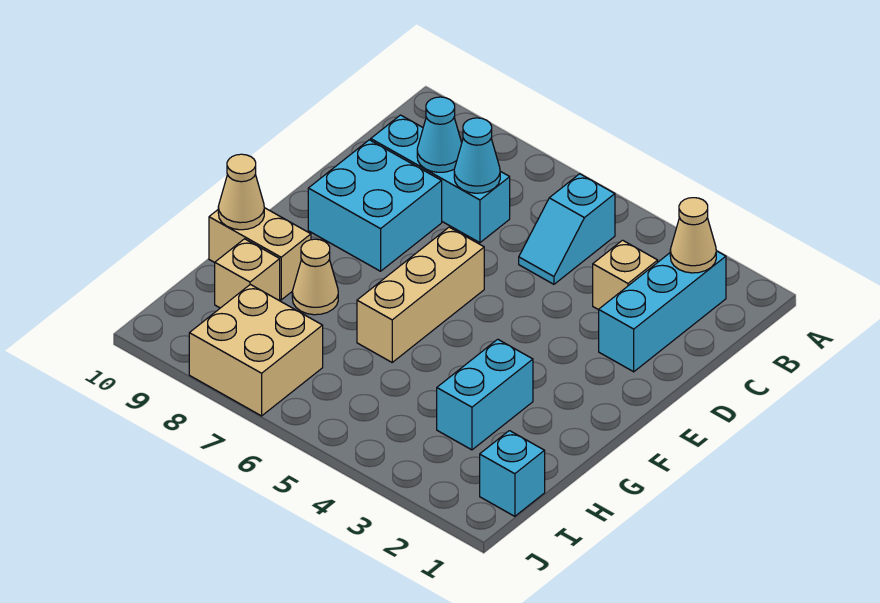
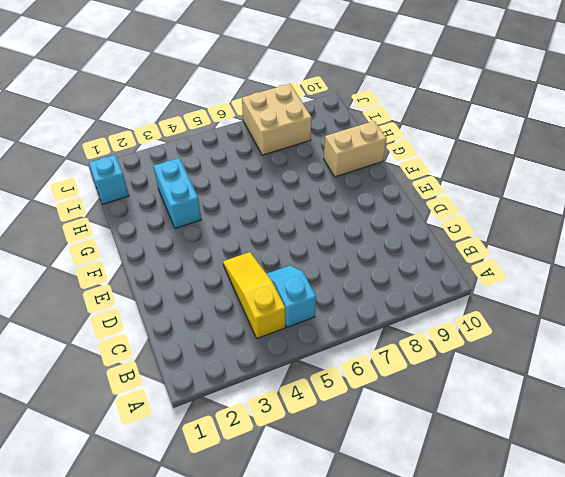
yellow 1x3 slope [223,252,285,338] -> none
none -> cyan 1x3 brick [599,251,726,372]
none -> tan 1x1 brick [593,240,658,310]
none -> cyan 1x3 brick [371,115,510,243]

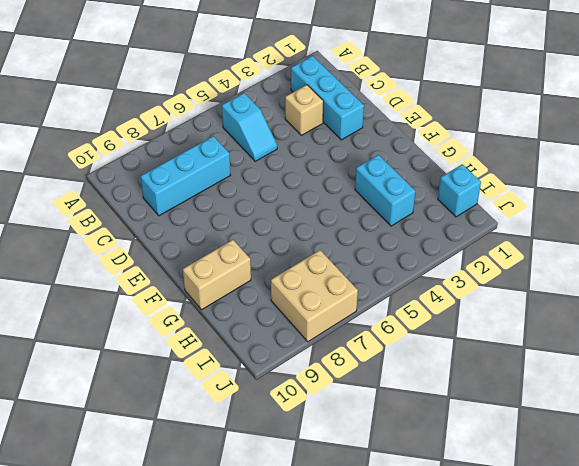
none -> cyan 2x2 brick [308,140,442,271]
none -> tan 1x3 brick [357,227,484,362]
none -> tan 1x1 cone [292,239,338,315]

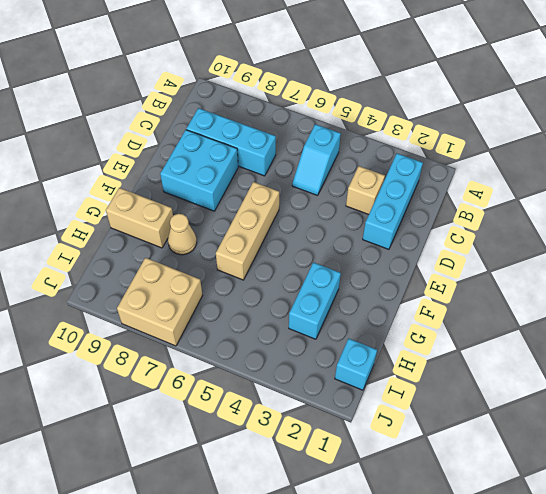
none -> tan 1x1 brick [215,239,280,308]
none -> tan 1x1 cone [670,198,716,273]
none -> cyan 1x1 cone [454,118,500,193]

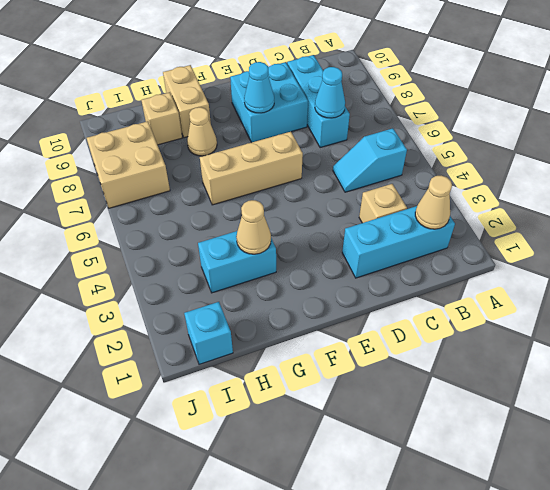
cyan 1x1 cone [244,62,274,113] -> cyan 1x1 cone moved to [417,97,462,172]
tan 1x1 cone [236,200,271,254] -> tan 1x1 cone moved to [218,154,264,230]

